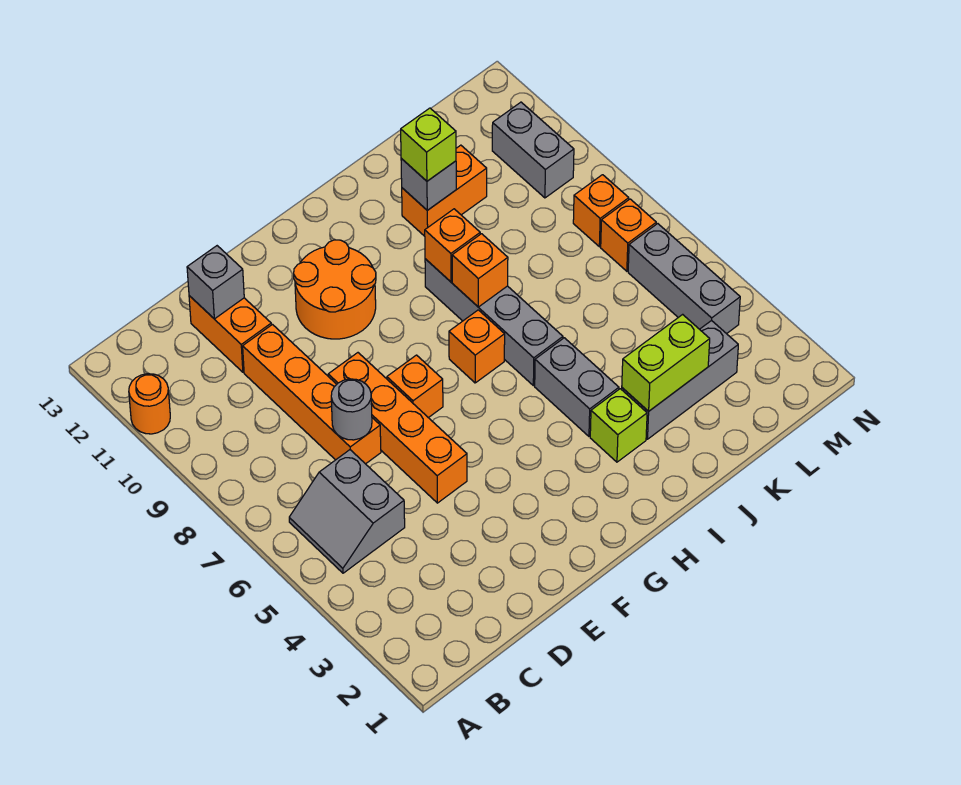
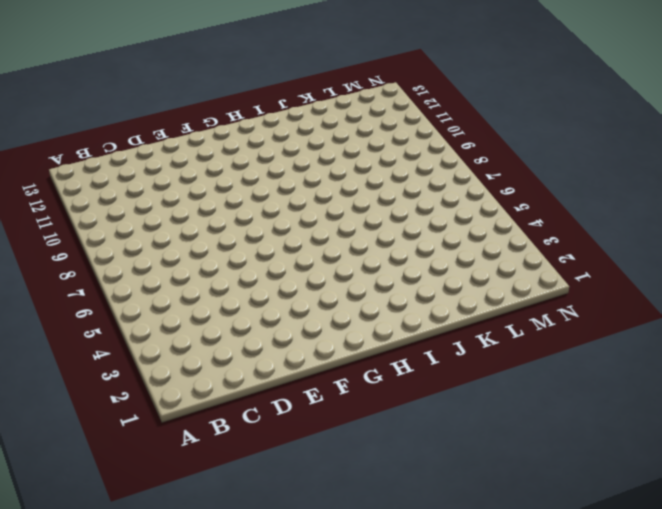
none -> orange 1x1 round brick [129,374,170,434]
none -> grey 2x2 slope [289,450,405,573]
none -> orange 1x4 brick [243,325,381,464]

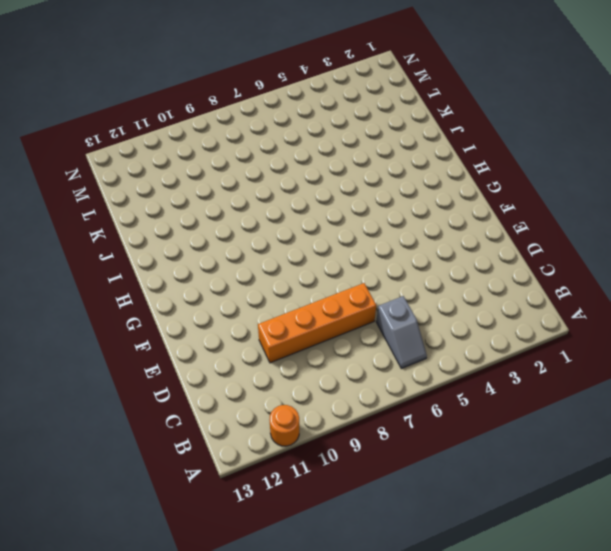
grey 1x2 slope [376,296,427,369] -> grey 2x2 slope [289,450,405,573]
none -> orange 1x2 brick [189,296,271,372]
none -> orange 1x4 brick [328,353,467,503]
none -> orange 1x1 brick [387,355,443,418]

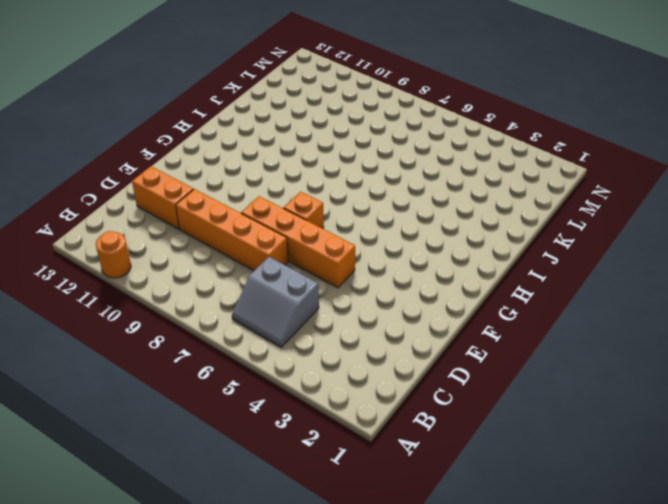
none -> orange 2x2 round brick [294,240,376,339]
none -> orange 1x1 brick [449,310,505,383]
none -> lime 1x1 brick [590,389,647,462]

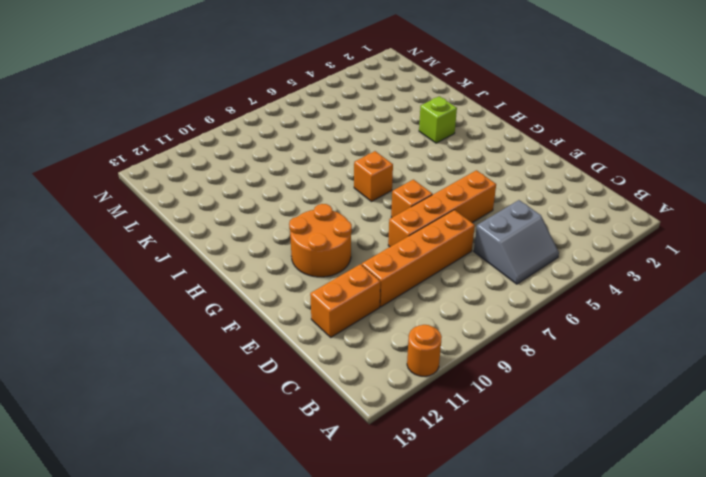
none -> grey 1x2 brick [535,338,619,436]
none -> grey 1x4 brick [425,259,563,386]
none -> grey 1x3 brick [622,320,738,439]

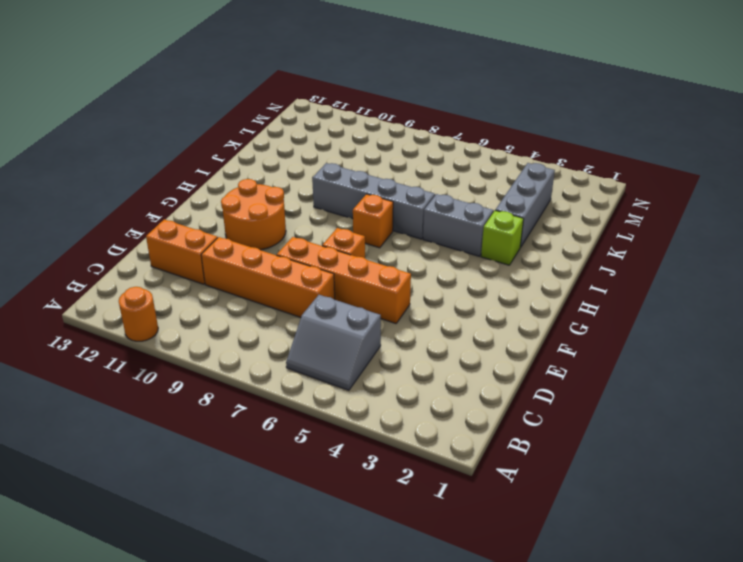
none -> orange 1x2 brick [402,145,487,236]
none -> grey 1x3 brick [628,224,740,334]
none -> orange 1x1 brick [601,199,656,271]

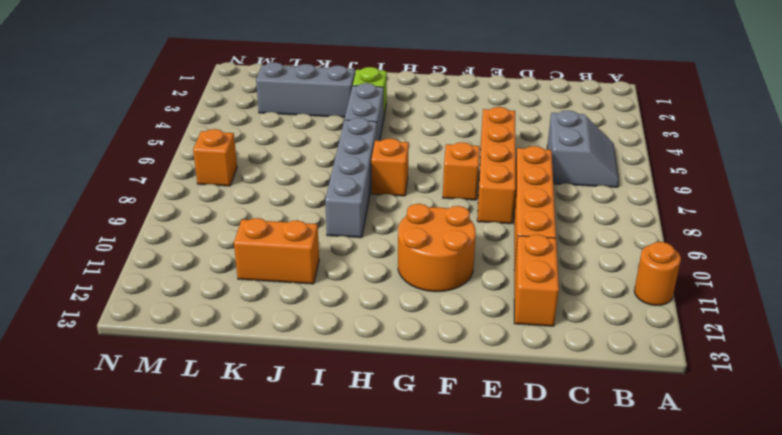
none -> grey 1x3 brick [628,224,740,334]
none -> orange 1x1 brick [573,175,629,247]
none -> grey 1x2 brick [492,102,574,198]

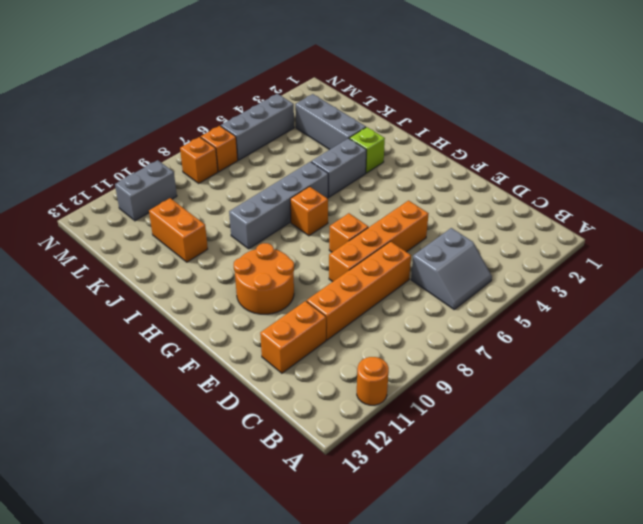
none -> grey 1x1 round brick [331,379,372,440]
none -> grey 1x1 brick [187,246,244,319]
none -> orange 1x1 brick [452,234,508,307]

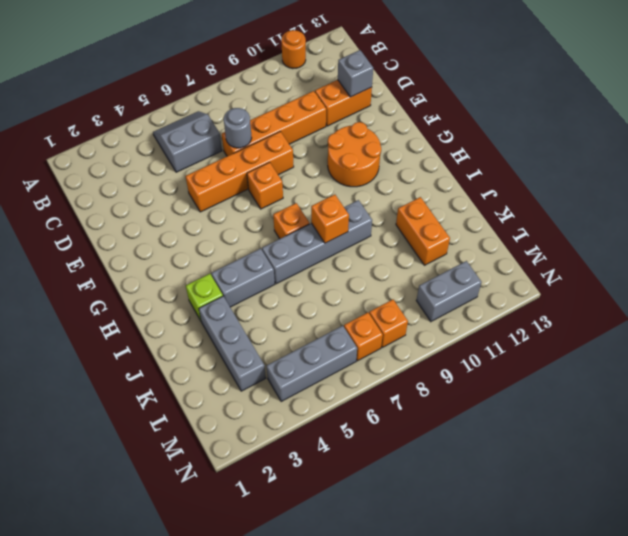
none -> orange 1x1 brick [425,209,480,282]
none -> lime 1x2 brick [622,314,710,411]
none -> grey 1x1 brick [401,159,456,210]

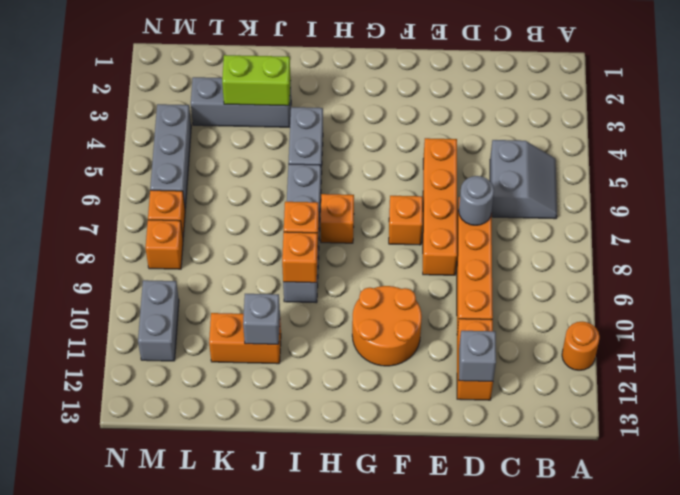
none -> lime 1x1 brick [590,389,647,462]
none -> lime 1x1 brick [401,108,456,181]

